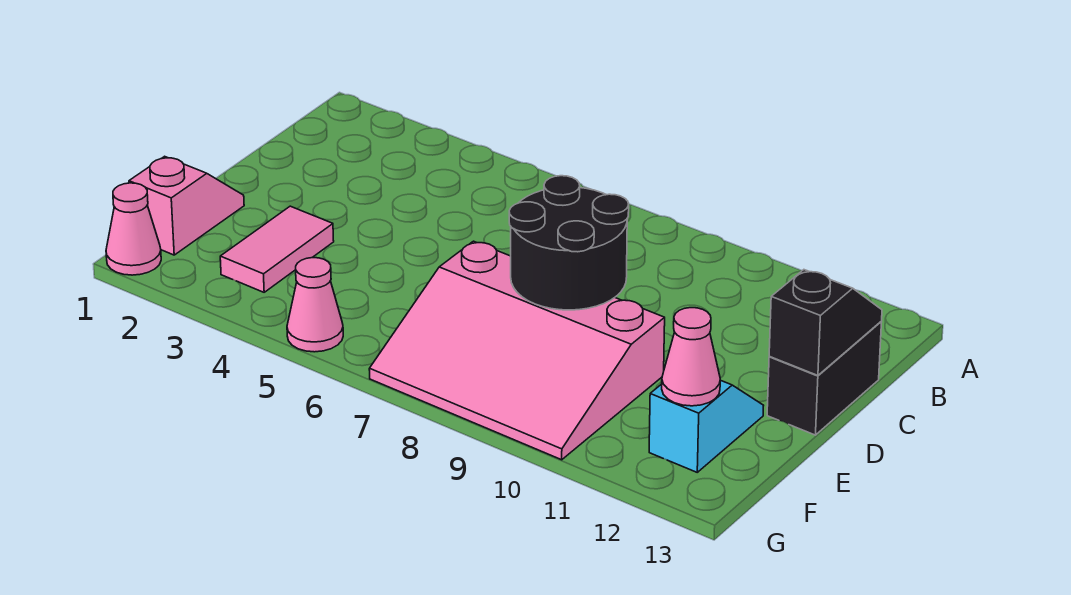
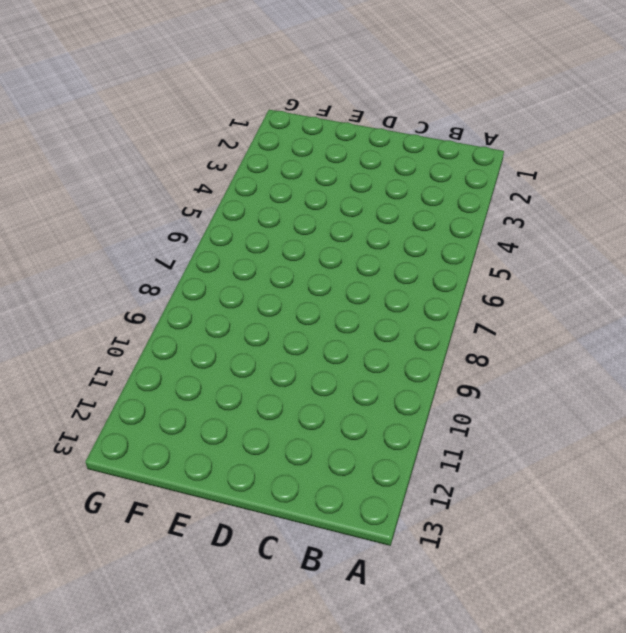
none -> black 1x2 brick [767,322,881,435]
none -> pink 1x2 slope [129,156,244,255]

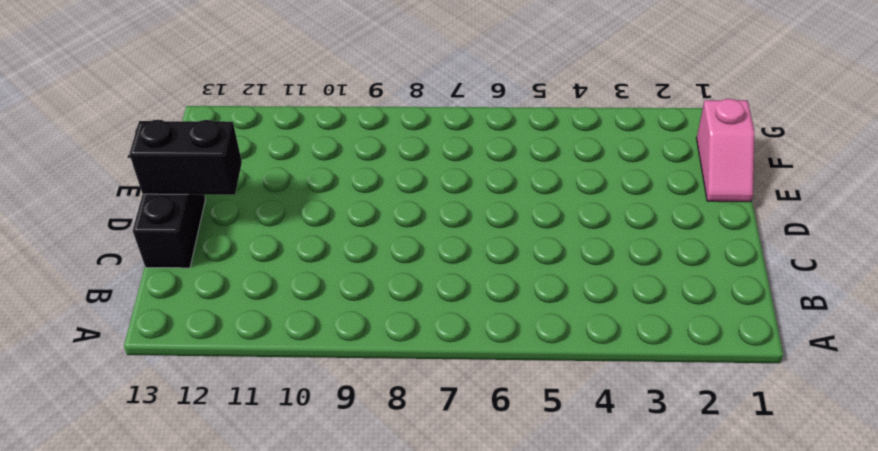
black 1x2 brick [129,120,242,195] -> black 1x2 slope [769,270,882,375]
none -> pink 1x2 tile [220,206,334,292]
none -> pink 3x4 slope [369,241,665,460]

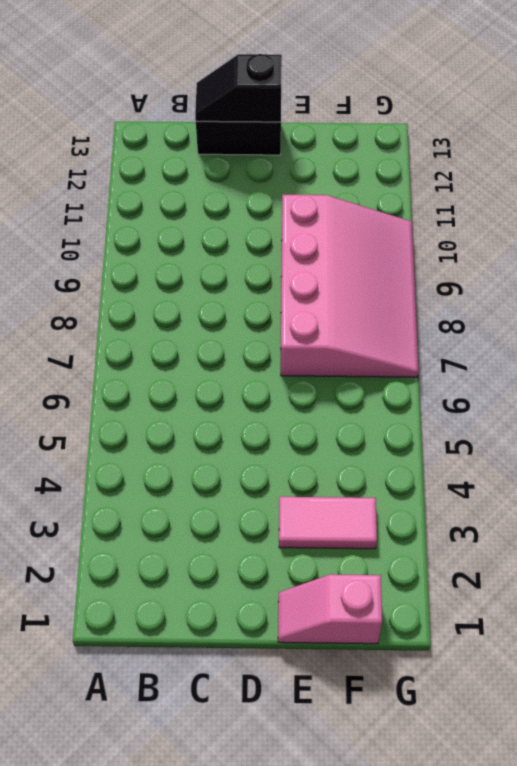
none -> cyan 1x2 slope [649,380,764,472]
none -> pink 1x1 cone [106,183,161,275]

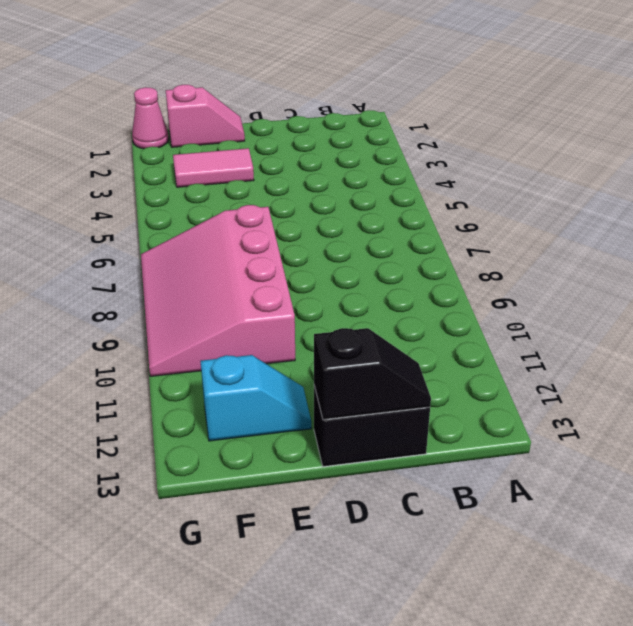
none -> pink 1x1 cone [287,258,343,352]
none -> black 2x2 round brick [509,176,629,310]

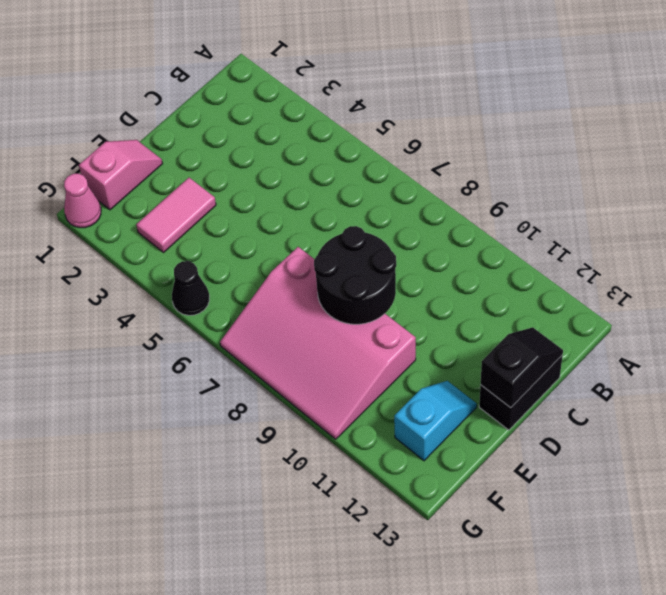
black 1x1 cone [172,261,209,315] -> pink 1x1 cone [287,258,343,352]
none -> pink 1x1 cone [662,308,720,406]

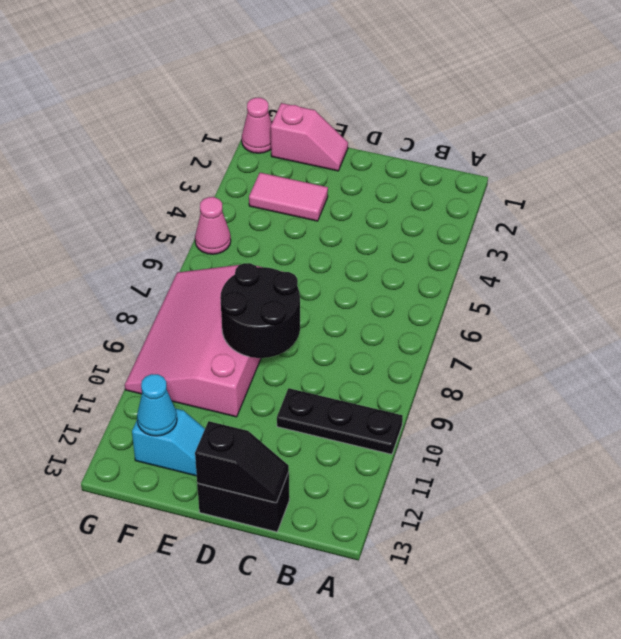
black 1x3 plate [277,388,403,454] -> none
cyan 1x1 cone [137,374,177,436] -> pink 1x1 cone [662,308,720,406]

